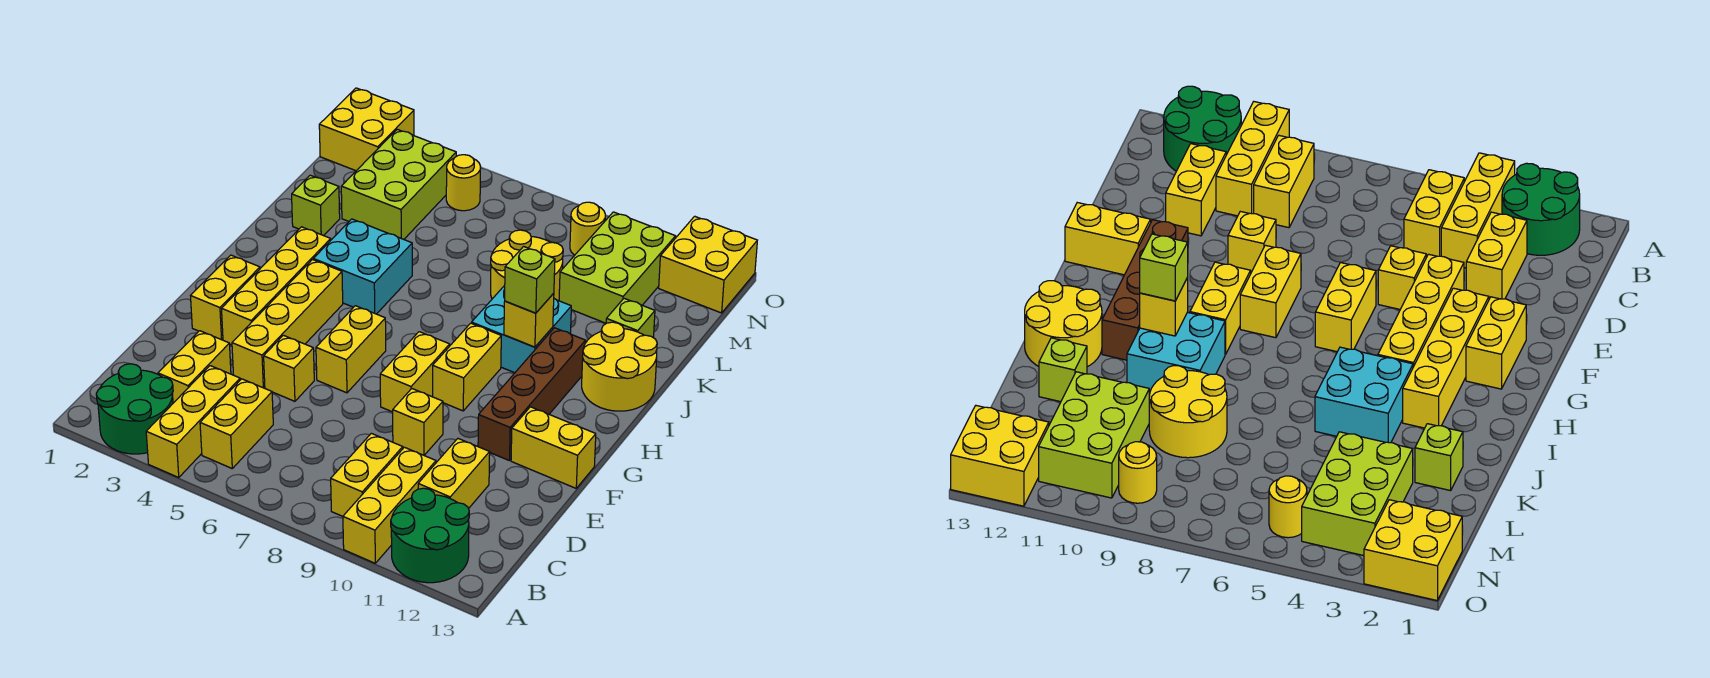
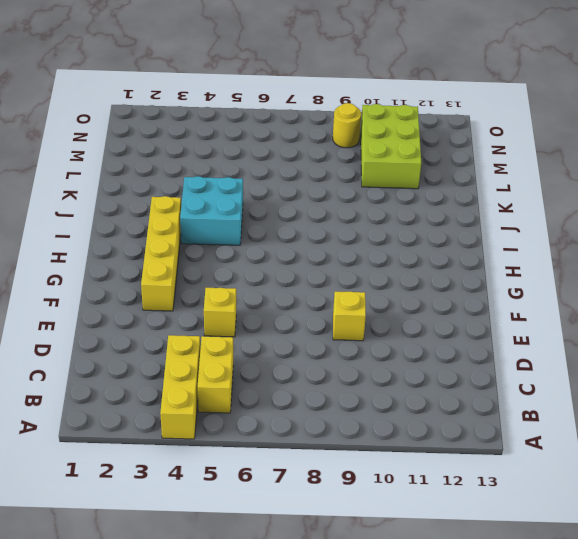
none -> green 2x2 round brick [96,364,173,454]
none -> yellow 1x3 brick [343,447,436,563]
none -> green 2x2 round brick [391,488,469,583]
none -> yellow 1x2 brick [331,433,403,516]

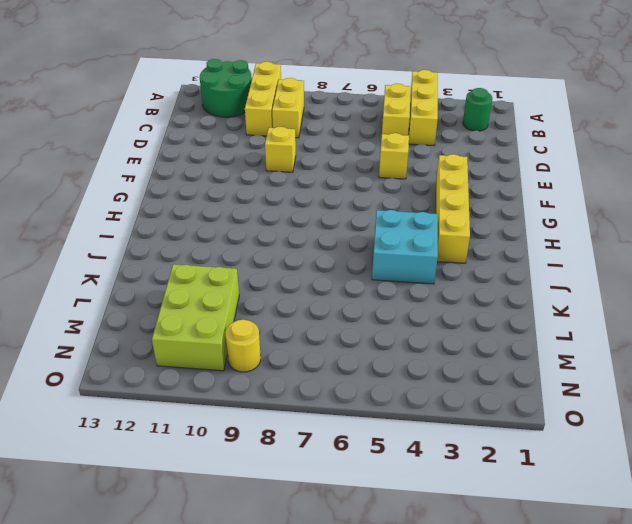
green 1x1 round brick [463,88,492,131] -> green 2x2 round brick [96,364,173,454]
none -> yellow 1x2 brick [158,331,231,403]
none -> yellow 1x2 brick [418,439,490,508]
none -> yellow 1x4 brick [232,260,343,388]
none -> yellow 1x2 brick [191,255,260,340]

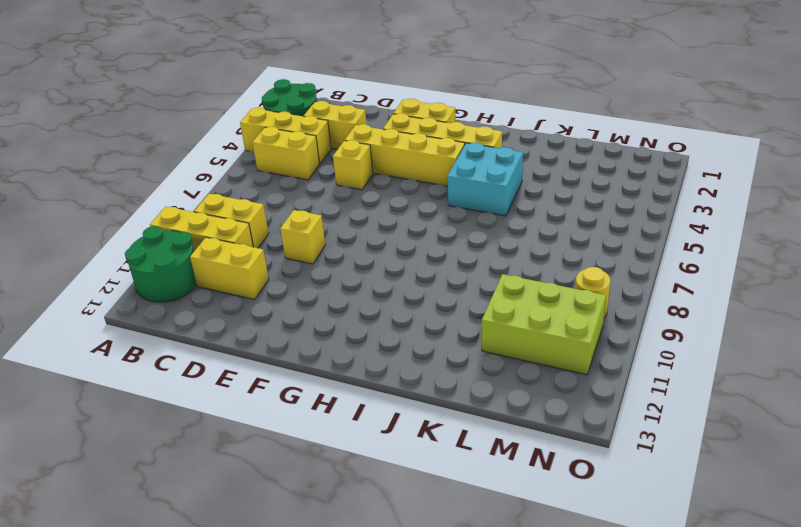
none -> yellow 1x2 brick [316,306,386,393]
none -> yellow 1x2 brick [380,332,450,412]
none -> brown 1x4 brick [478,328,586,461]
none -> yellow 1x2 brick [511,407,596,488]

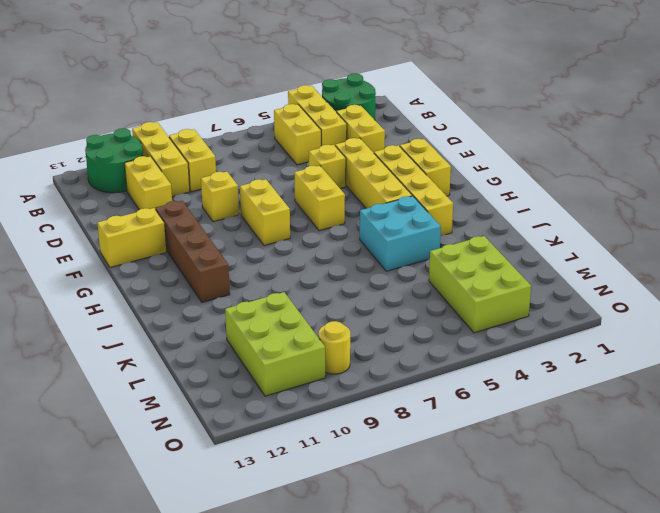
none -> yellow 1x2 brick [433,323,501,411]
none -> cyan 2x2 brick [472,286,571,373]
none -> yellow 2x2 round brick [582,322,657,411]
none -> lime 1x1 brick [292,175,340,236]

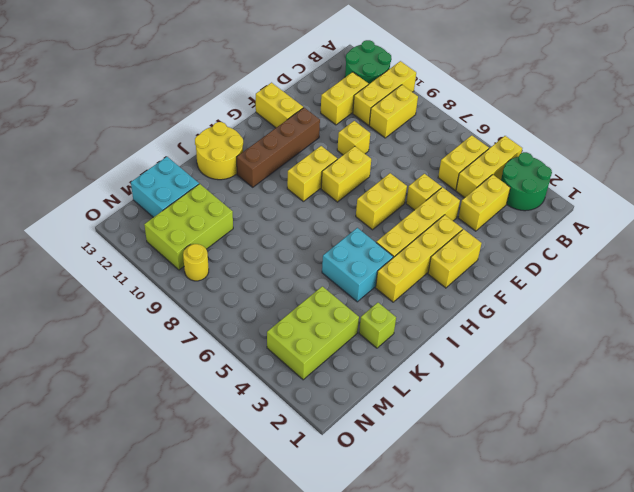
cyan 2x2 brick [131,157,199,217] -> cyan 2x2 brick moved to [472,286,571,373]
none -> yellow 2x2 round brick [491,230,563,301]
none -> lime 1x1 brick [606,298,655,338]
none -> yellow 2x2 brick [319,88,414,171]
none -> yellow 1x1 round brick [446,155,480,211]

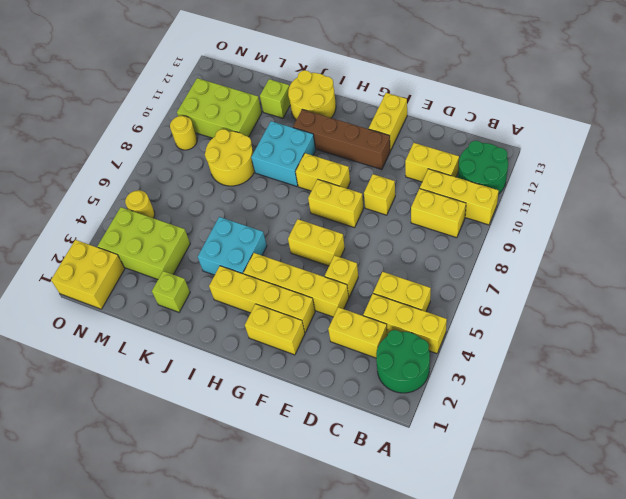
none -> yellow 2x2 brick [659,216,757,313]
none -> yellow 1x1 brick [504,293,554,347]
none -> lime 1x1 brick [505,247,555,313]

